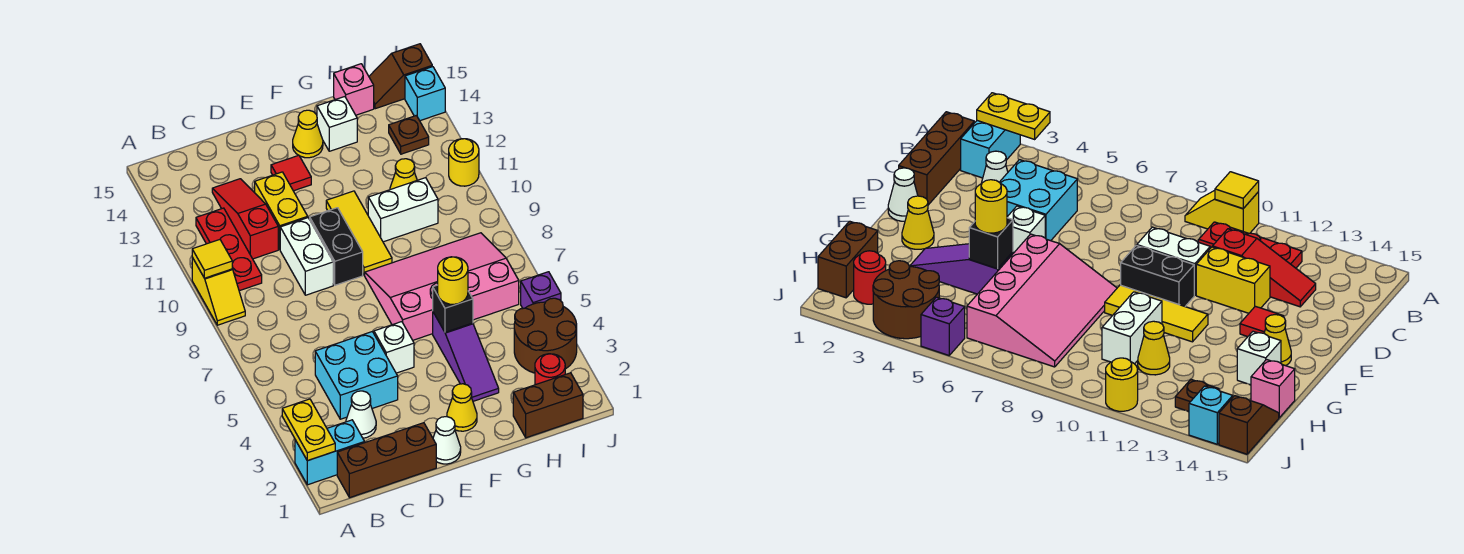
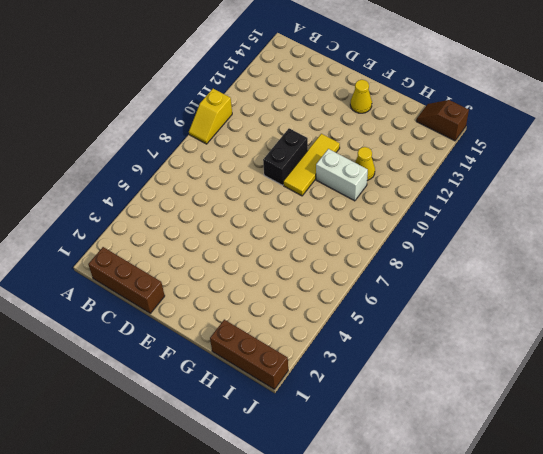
brown 1x3 brick [210,320,288,389] -> brown 1x2 brick [513,373,583,438]
none -> cyan 1x2 brick [295,420,365,485]
none -> red 1x3 plate [196,208,262,291]
none -> white 1x1 cone [346,391,376,438]
none -> cyan 2x2 brick [315,331,398,419]

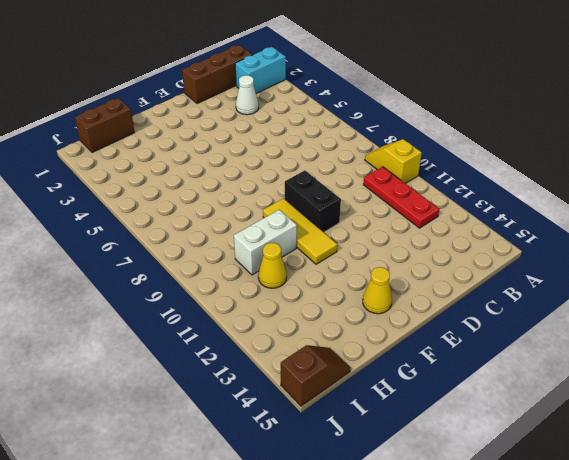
none -> cyan 2x2 brick [315,331,398,419]
none -> red 1x3 slope [212,179,278,259]
none -> white 1x2 brick [280,218,333,295]
none -> yellow 1x2 brick [255,172,308,249]

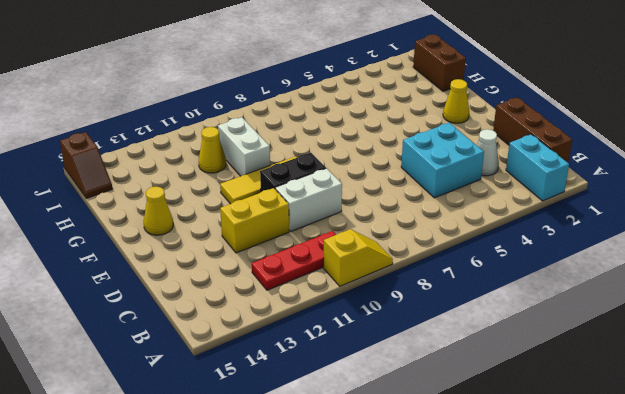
none -> red 1x3 slope [212,179,278,259]
none -> white 1x1 cone [433,417,461,464]
none -> white 1x1 brick [374,322,414,373]
none -> red 1x1 tile [271,155,311,191]

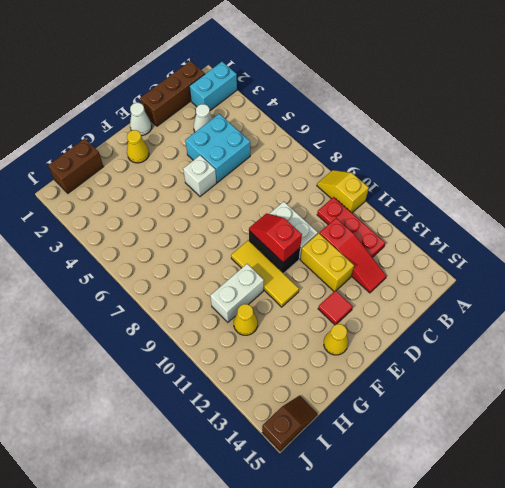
red 1x2 slope [249,213,302,262] -> none
none -> pink 3x4 slope [365,233,519,340]
none -> purple 1x3 slope [433,312,499,401]
none -> white 1x1 brick [317,97,357,151]
none -> pink 1x1 brick [334,64,374,115]

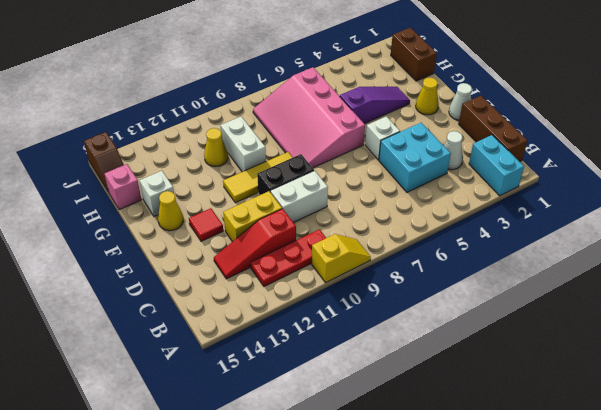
none -> red 1x1 round brick [535,354,565,385]
none -> brown 2x2 round brick [514,298,577,373]
none -> brown 1x1 plate [389,116,429,154]
none -> purple 1x1 brick [521,272,561,308]

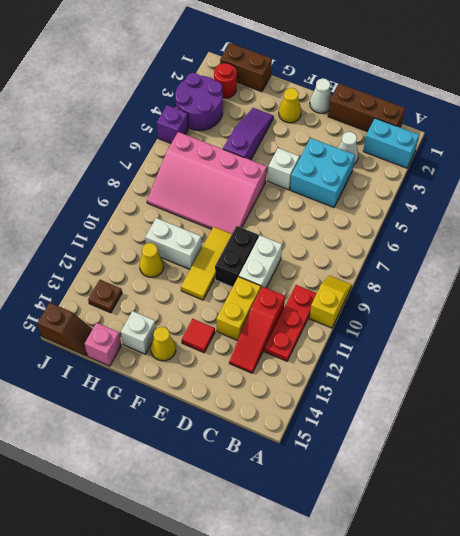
purple 2x2 round brick [175,73,223,131] -> brown 2x2 round brick [514,298,577,373]
none -> yellow 1x1 round brick [449,139,479,186]
none -> cyan 1x1 brick [405,67,445,121]
none -> yellow 1x2 plate [282,399,335,461]
none -> yellow 1x1 tile [192,240,232,278]

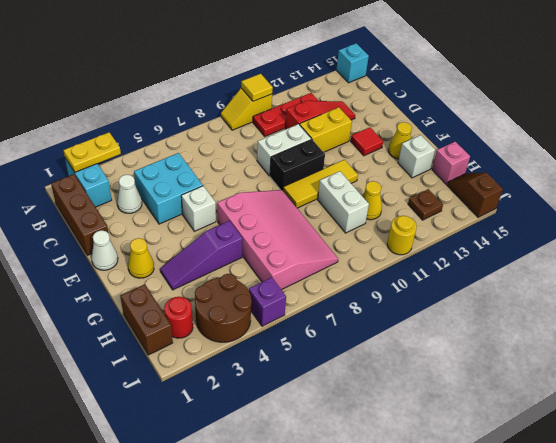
cyan 1x1 brick [336,43,369,83] -> cyan 1x1 brick moved to [405,67,445,121]
none -> black 1x1 brick [433,285,473,332]
none -> yellow 1x1 round brick [438,257,468,304]

